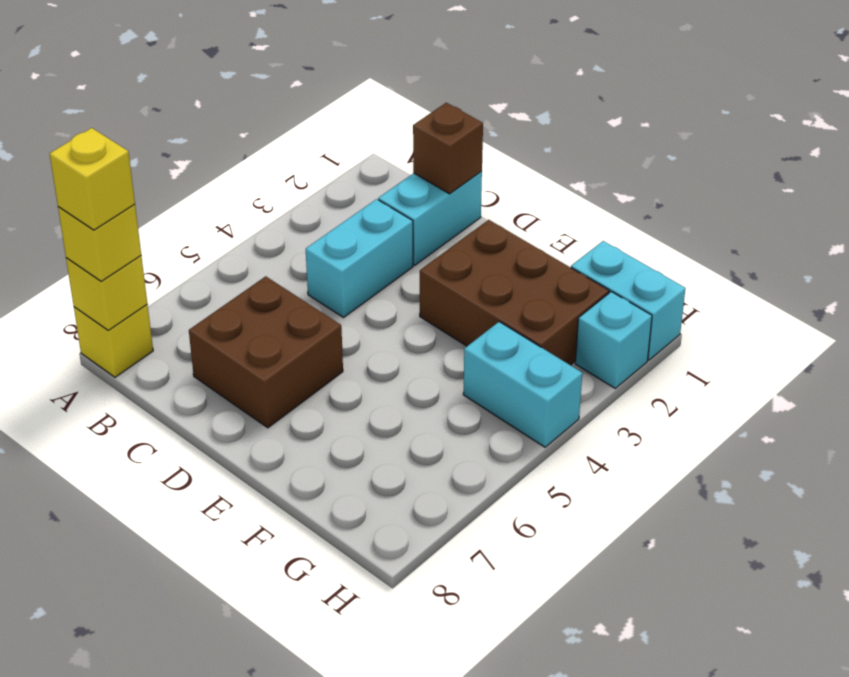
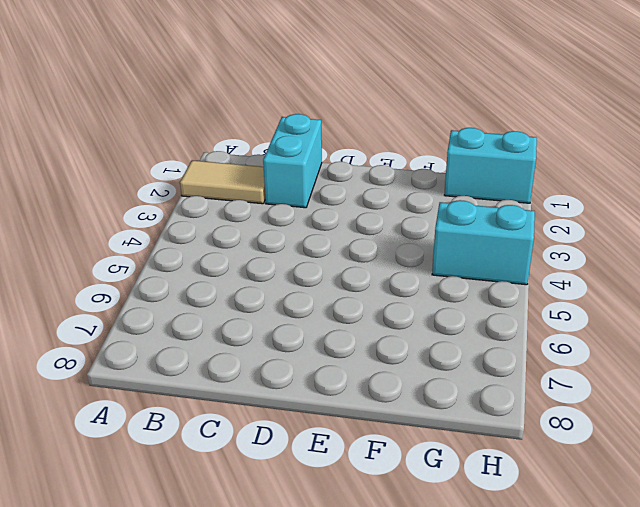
tan 1x2 tile [180,160,265,204] -> none
none -> yellow 1x1 brick [74,305,153,377]
none -> cyan 1x2 brick [306,199,413,318]
none -> brown 2x2 brick [189,276,343,428]

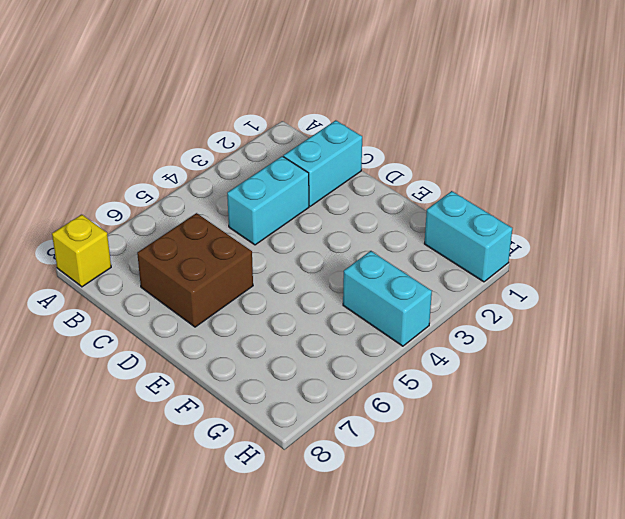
none -> brown 2x3 brick [420,220,609,365]
none -> cyan 1x1 brick [575,292,652,388]
none -> yellow 1x1 brick [66,256,147,330]

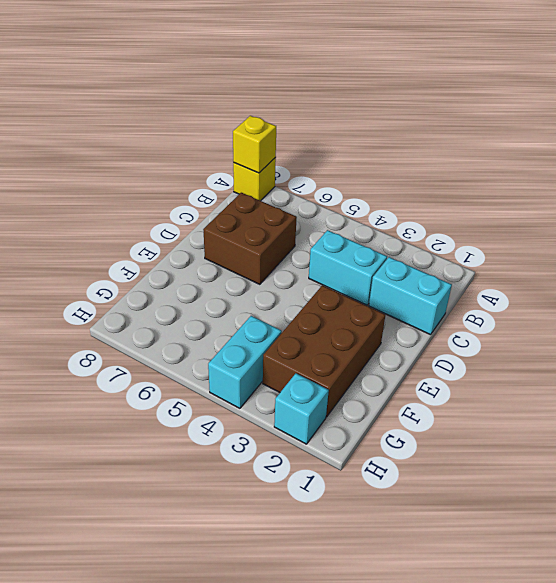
none -> cyan 1x2 brick [571,241,686,360]
none -> brown 1x1 brick [413,103,483,194]
none -> yellow 1x1 brick [58,204,141,281]

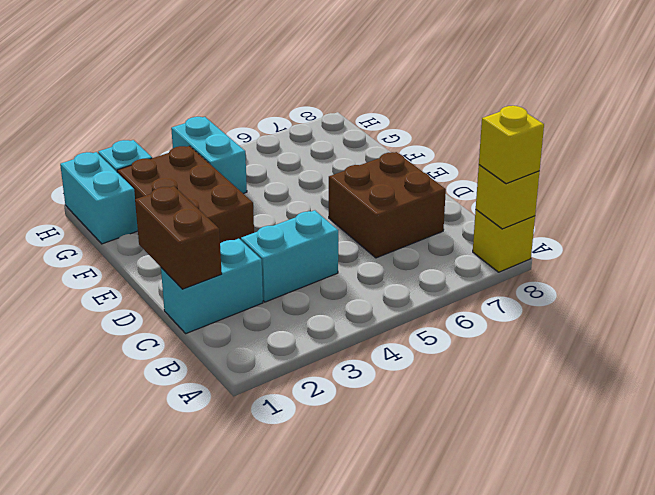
brown 1x2 brick [135,186,222,289] -> brown 1x1 brick [413,103,483,194]
none -> yellow 1x1 brick [50,128,135,230]

